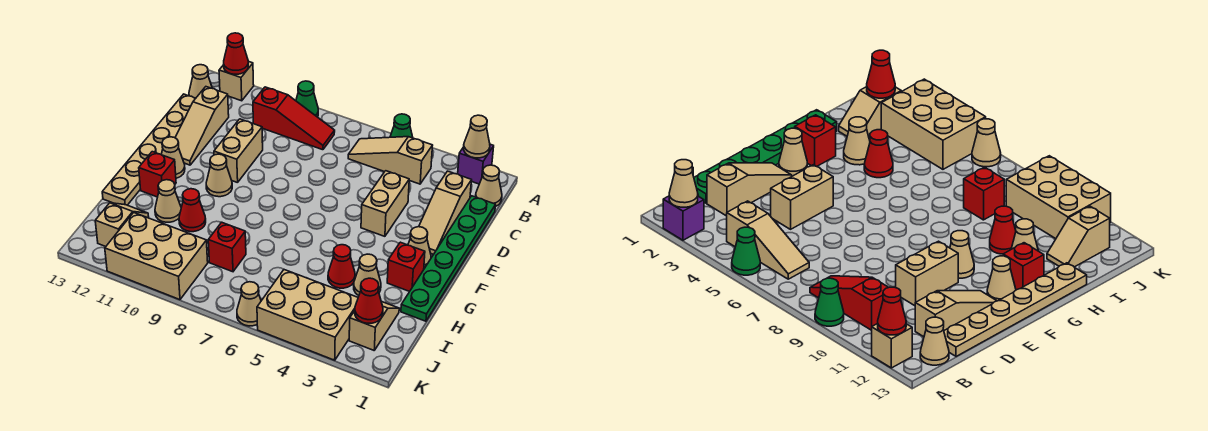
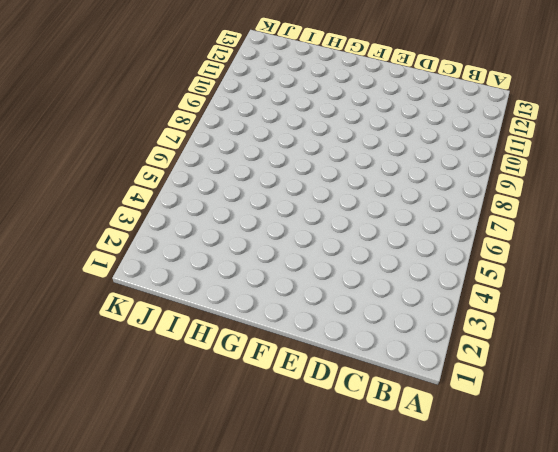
none -> purple 1x1 brick [458,144,494,184]
none -> green 1x1 cone [390,114,413,138]
none -> green 1x1 cone [296,81,318,117]
none -> tan 1x1 brick [219,61,254,101]

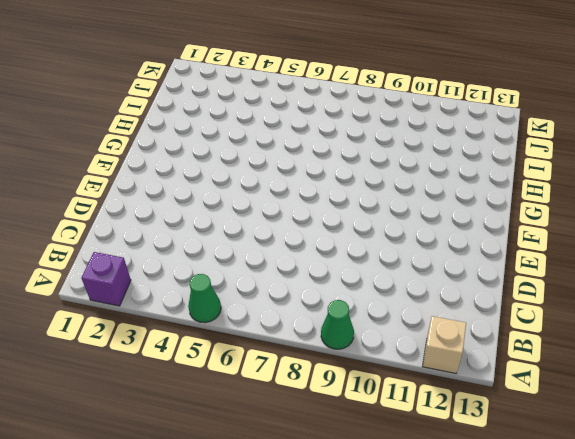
none -> tan 1x1 cone [476,165,502,207]
none -> tan 1x3 slope [348,137,433,184]
none -> red 1x3 slope [253,87,335,150]
none -> tan 1x1 cone [189,65,212,98]

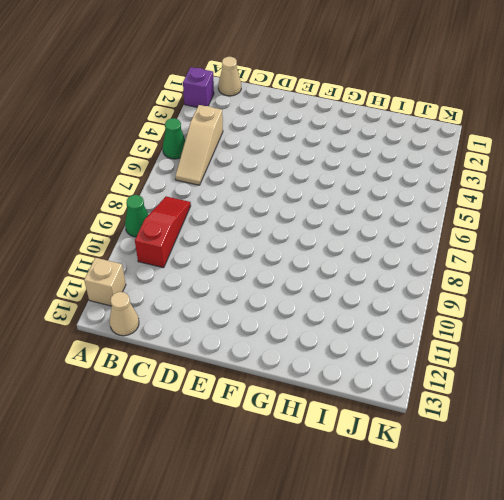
none -> green 1x6 plate [401,196,496,321]
none -> tan 1x3 slope [419,171,472,254]
none -> tan 1x3 slope [175,87,229,165]
none -> tan 1x6 plate [102,94,196,205]

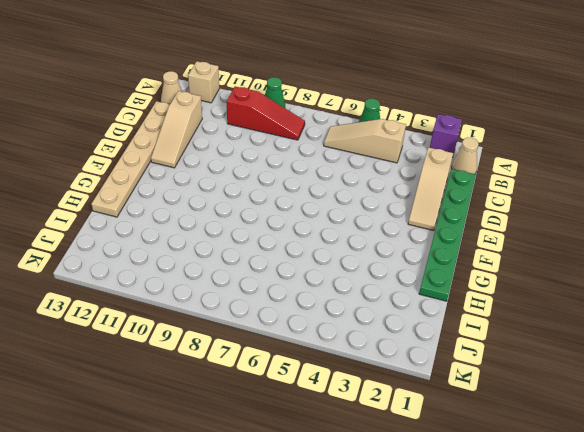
none -> tan 1x2 brick [361,171,409,236]
none -> tan 1x2 brick [214,119,263,183]
none -> tan 1x1 cone [408,227,431,269]
none -> tan 1x1 cone [206,154,232,197]

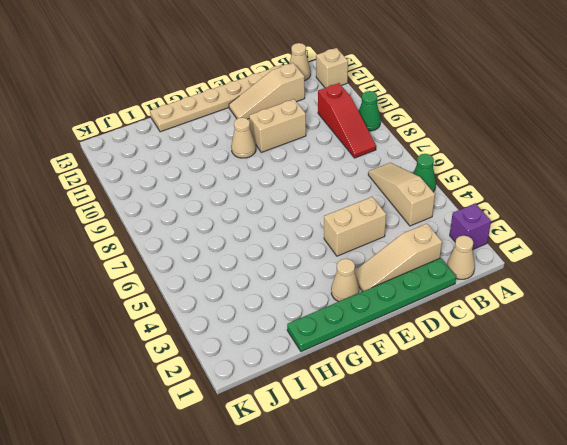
none -> tan 1x1 cone [161,137,185,178]
none -> red 1x1 brick [387,242,425,292]
none -> red 1x1 brick [139,152,176,197]
none -> tan 1x1 cone [354,254,381,295]

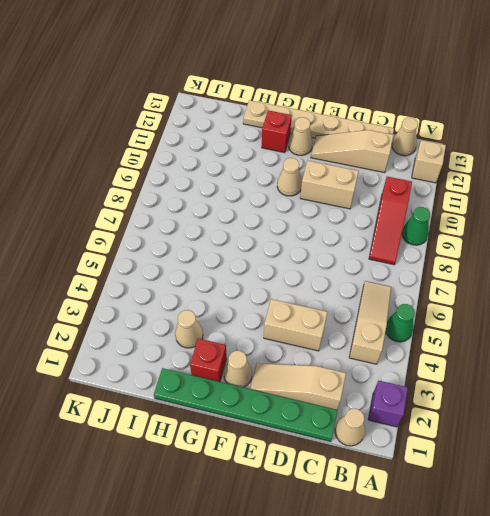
none -> red 1x1 cone [328,245,355,288]
none -> red 1x1 cone [179,189,206,232]
none -> tan 1x1 cone [155,180,181,222]
none -> tan 1x2 slope [349,301,399,350]

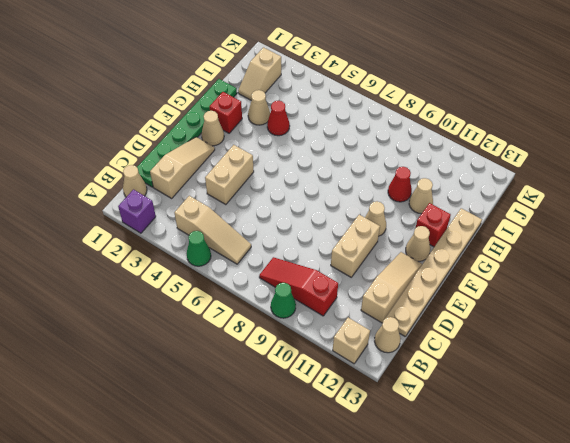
none -> red 1x1 brick [208,222,246,272]
none -> tan 1x2 slope [95,203,149,247]
none -> tan 2x3 brick [257,270,358,360]
none -> tan 2x3 brick [105,213,208,300]

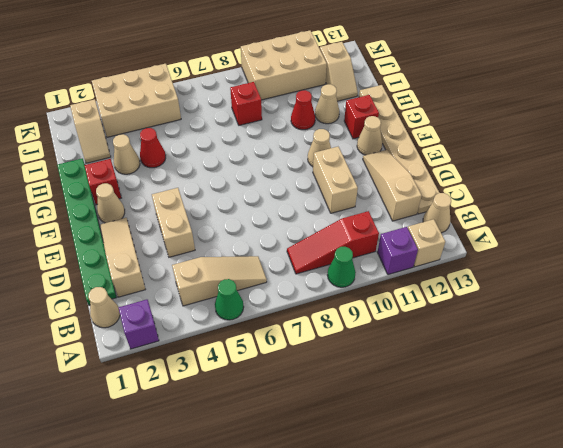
purple 1x1 brick [377,227,418,275] -> none
none -> tan 1x1 cone [237,282,261,326]
none -> tan 1x1 cone [464,115,490,158]
none -> red 1x1 cone [224,33,248,74]
none -> red 1x1 cone [355,278,383,323]

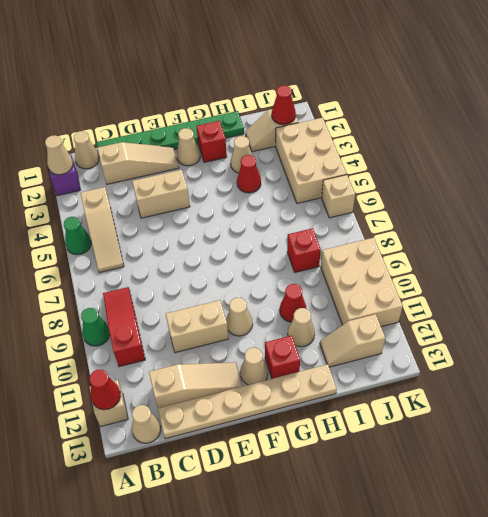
tan 1x1 brick [322,175,355,218] -> tan 1x1 cone [237,282,261,326]

